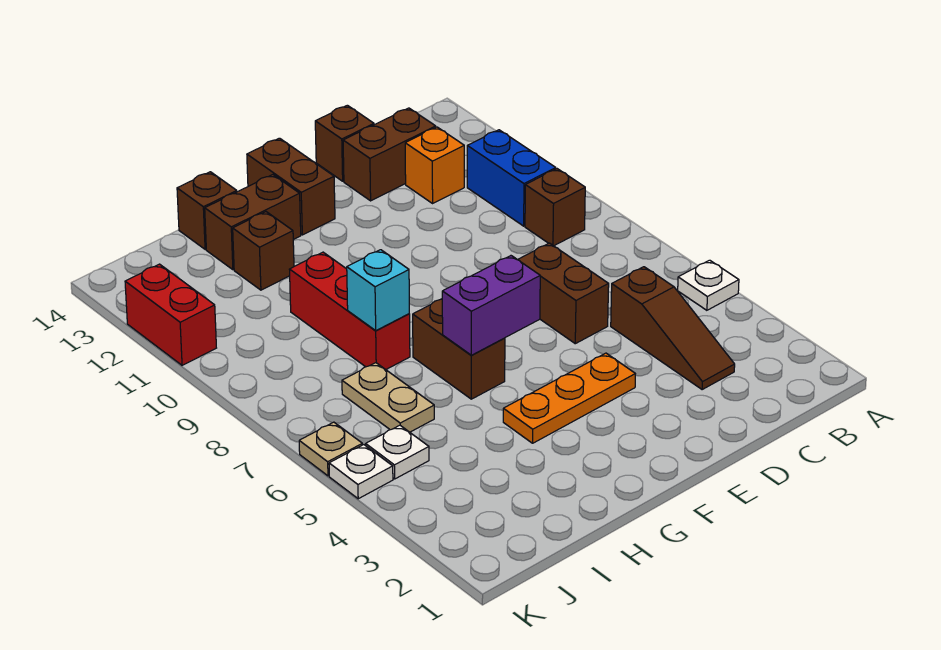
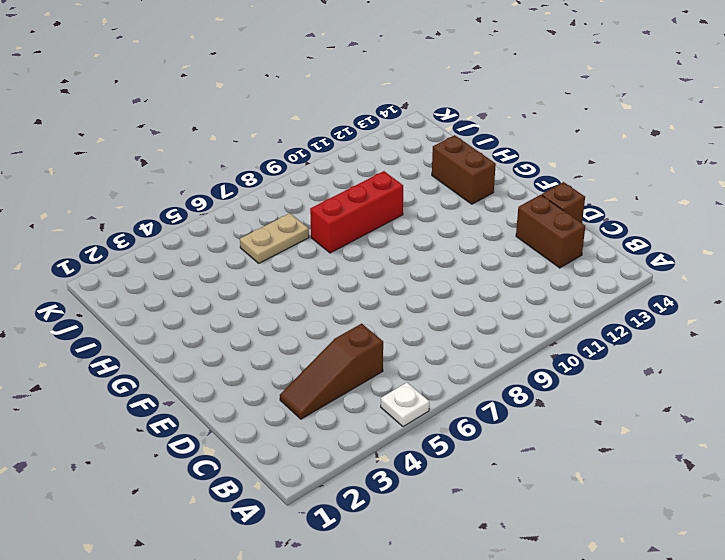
none -> brown 1x1 brick [525,169,585,246]
none -> blue 1x2 brick [467,130,556,226]
none -> orange 1x1 brick [405,127,464,203]

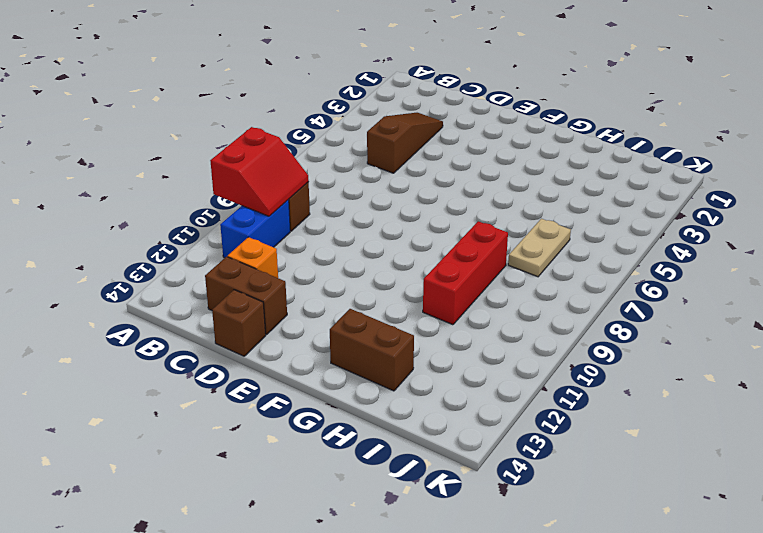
red 2x2 slope [210,127,309,216] -> none
none -> white 1x1 plate [678,260,739,310]
none -> brown 1x2 brick [518,243,609,344]
none -> orange 1x3 plate [503,353,635,443]

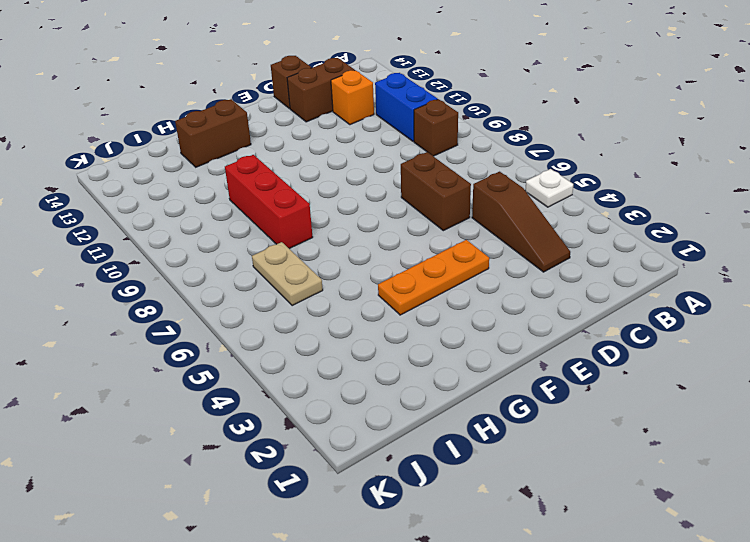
none -> brown 1x2 brick [247,138,335,235]
none -> brown 1x2 brick [413,299,505,399]
none -> brown 1x1 brick [233,212,294,290]

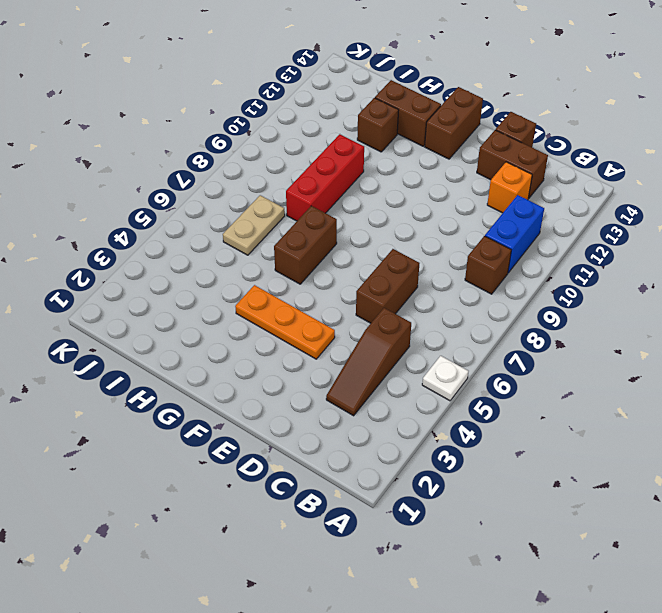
none -> brown 1x1 brick [177,172,237,249]
none -> white 1x1 plate [365,425,429,479]
none -> white 1x1 plate [329,445,393,499]

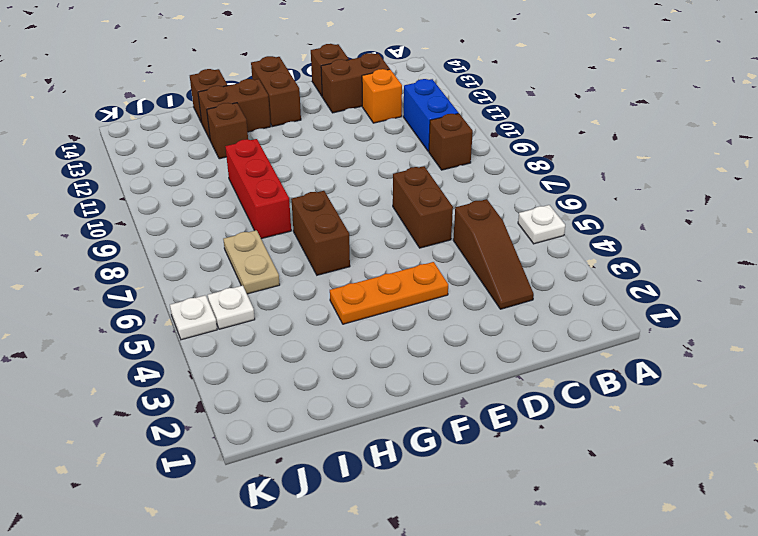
none -> tan 1x1 plate [299,422,362,476]
none -> red 1x2 brick [125,264,216,365]
none -> purple 1x2 brick [442,256,540,355]

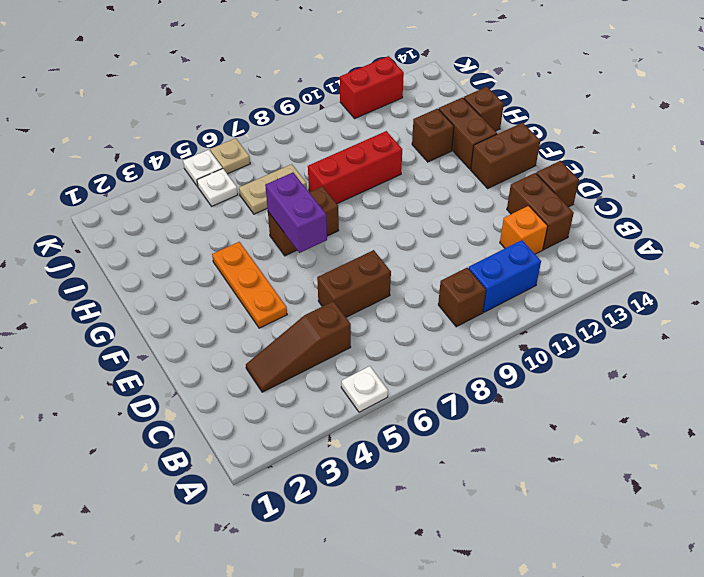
none -> cyan 1x1 brick [347,250,409,330]

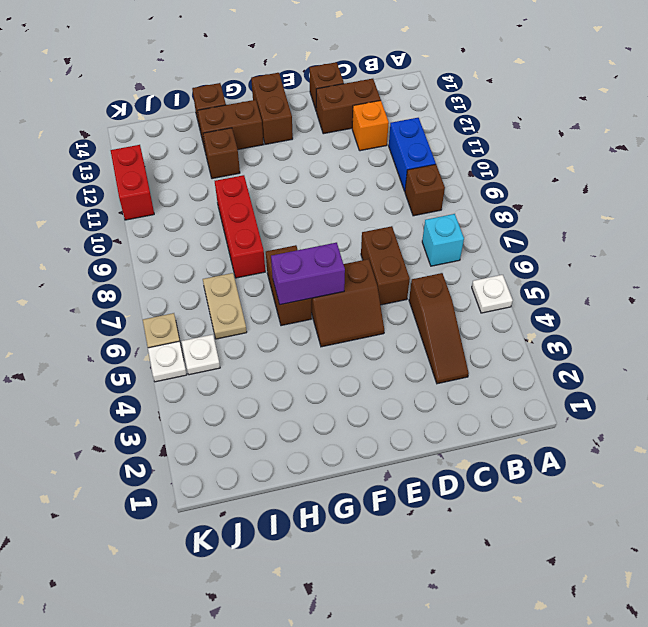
cyan 1x1 brick [422,214,464,266] -> cyan 1x1 brick moved to [347,250,409,330]
brown 2x2 slope [311,259,384,347] -> none
none -> orange 1x3 plate [503,353,635,443]

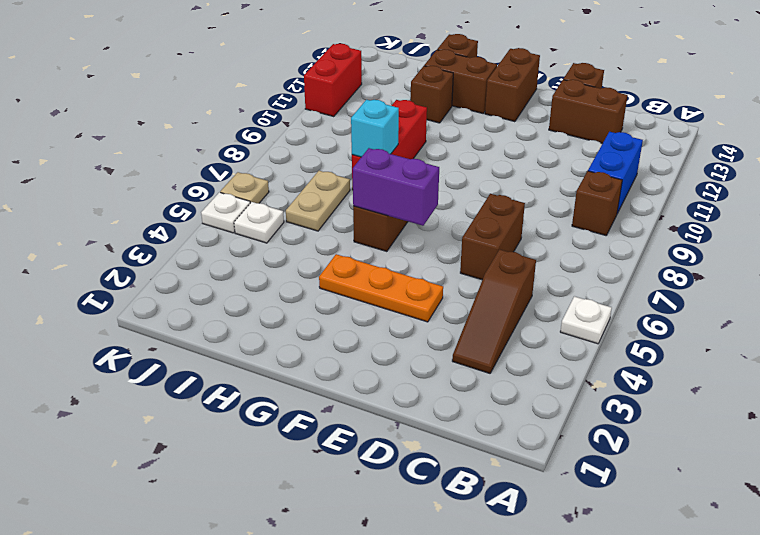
none -> orange 1x1 brick [405,127,464,203]

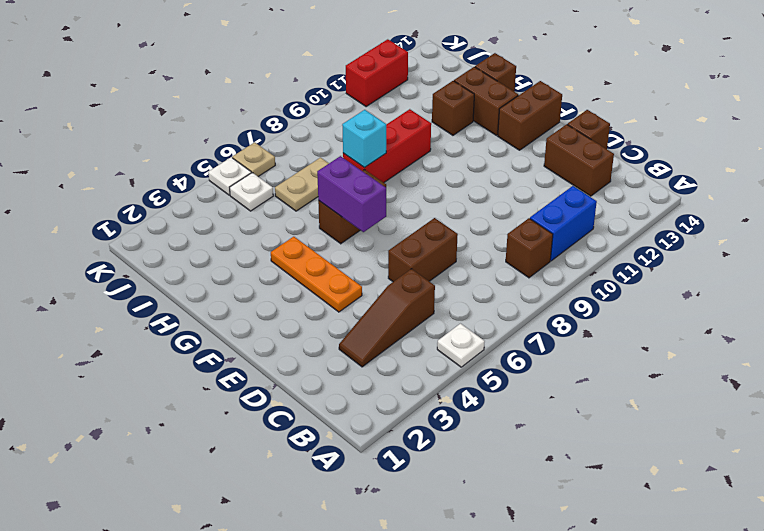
none -> orange 1x1 brick [405,127,464,203]

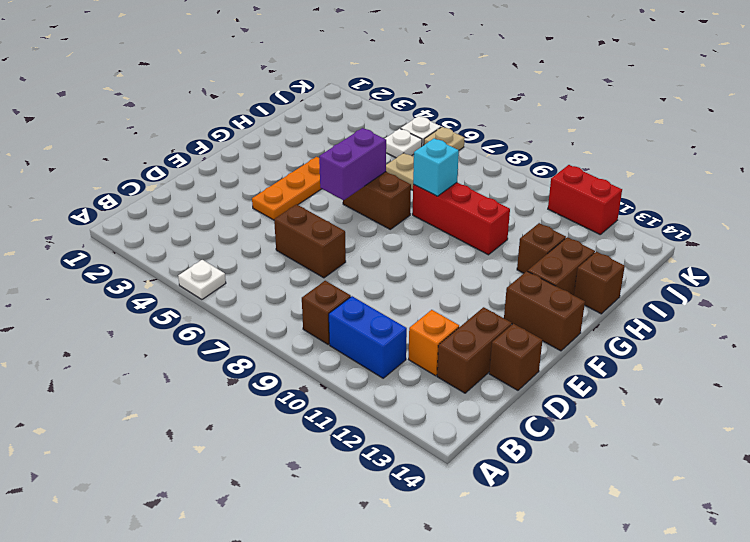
none -> brown 1x3 slope [611,267,735,390]

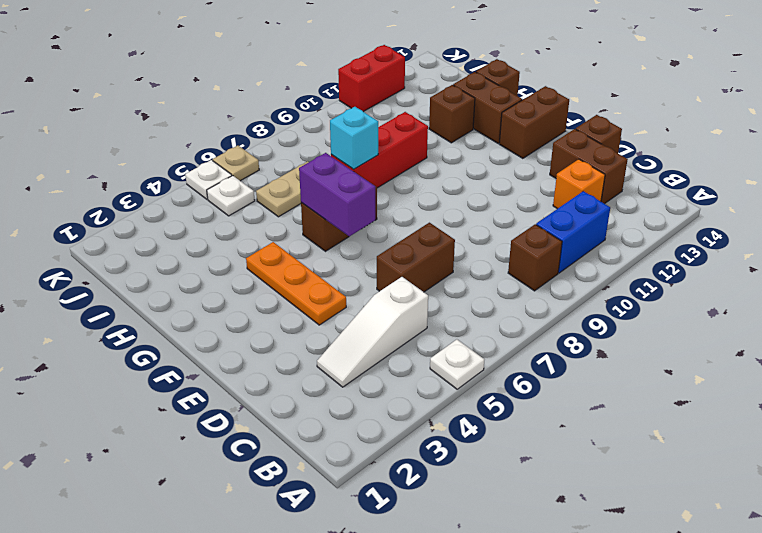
white 1x3 slope [317,277,428,387] -> brown 1x3 slope [611,267,735,390]

